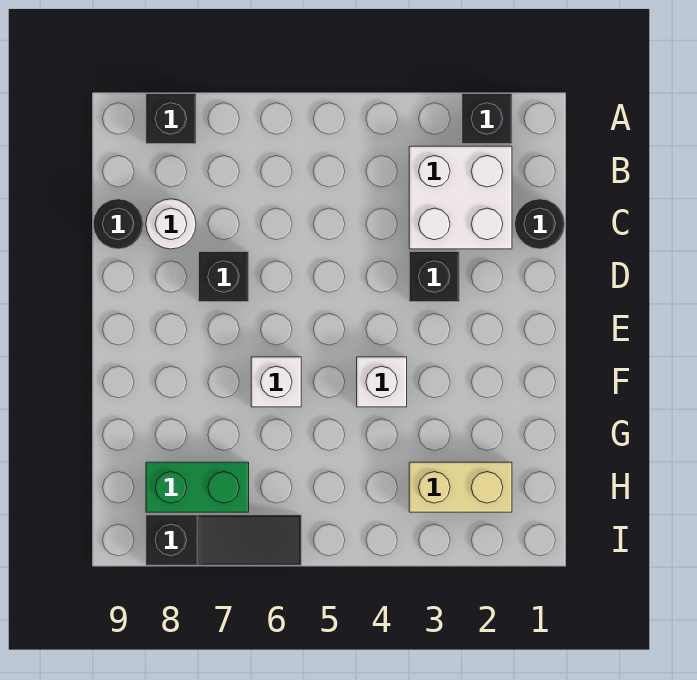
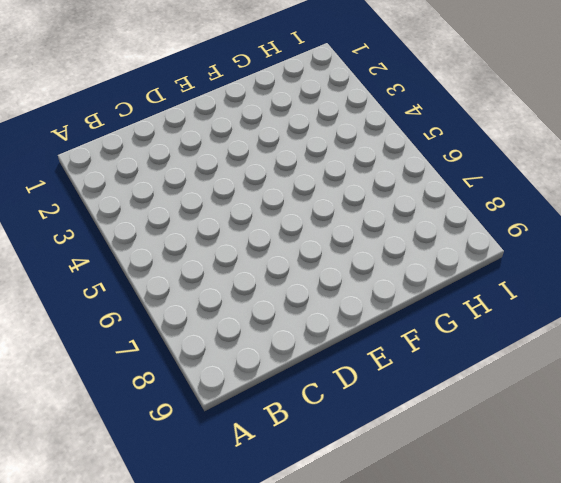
none -> black 1x1 brick [462,94,512,144]
none -> black 1x1 brick [146,94,196,144]
none -> white 2x2 brick [409,146,512,249]

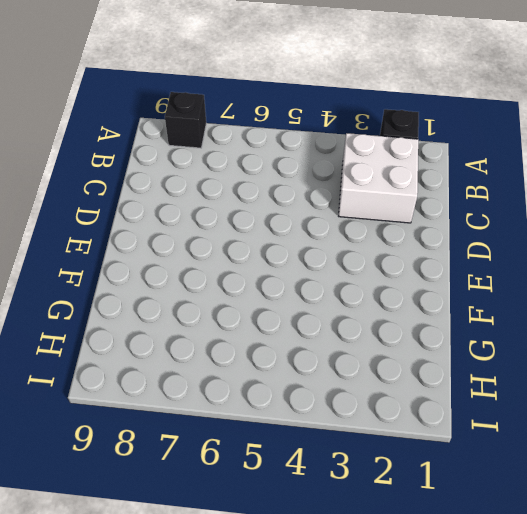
none -> black 1x1 round brick [515,199,565,249]
none -> white 1x1 round brick [146,199,196,249]
none -> black 1x1 round brick [93,199,143,249]

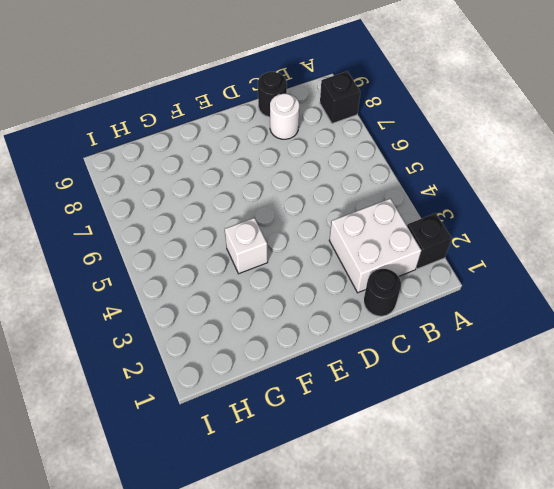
none -> black 1x1 brick [409,252,459,302]
none -> black 1x1 brick [199,252,249,302]
none -> white 1x1 brick [251,357,301,407]

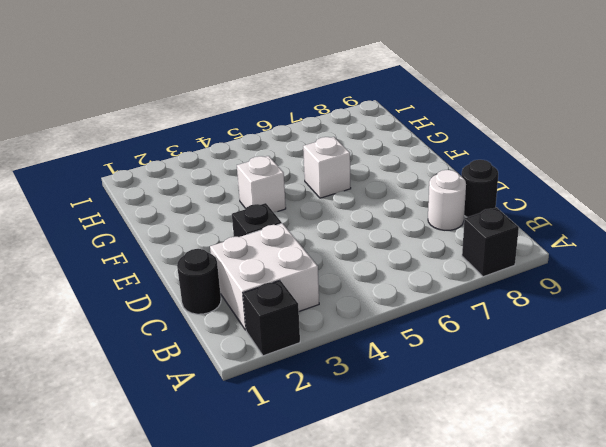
none -> black 1x1 brick [199,252,249,302]
none -> tan 1x2 brick [409,462,512,512]
none -> green 1x2 brick [146,462,249,512]

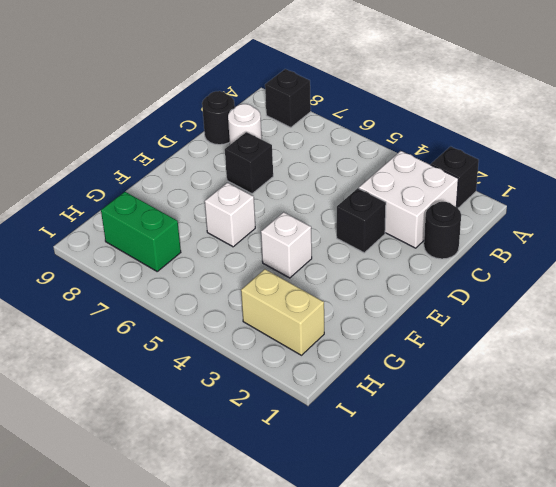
none -> black 1x3 slope [146,515,301,565]

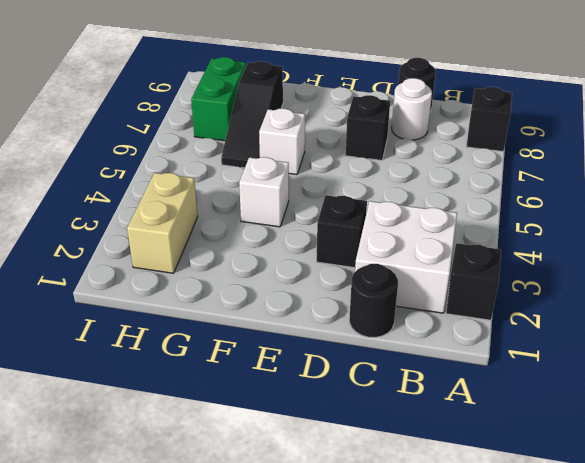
black 1x3 slope [221,61,283,168] -> black 1x3 slope moved to [146,515,301,565]

